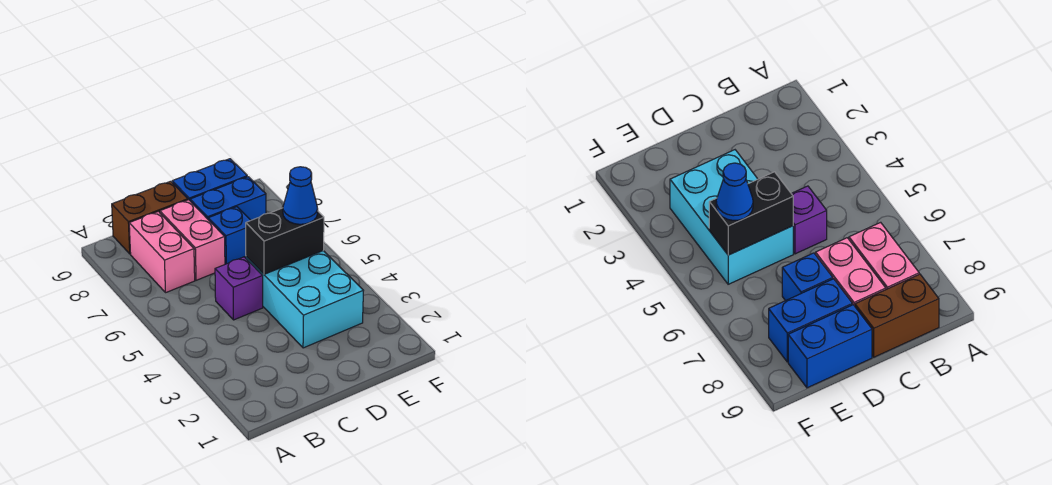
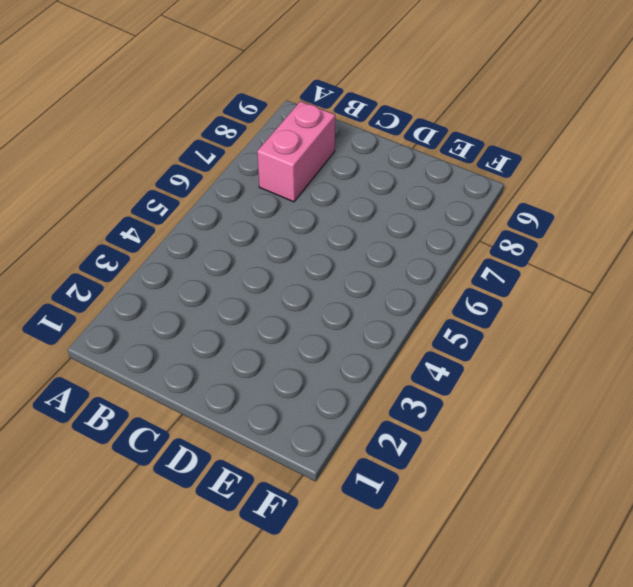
none -> brown 1x2 brick [112,181,188,254]
none -> purple 1x1 brick [215,257,263,320]

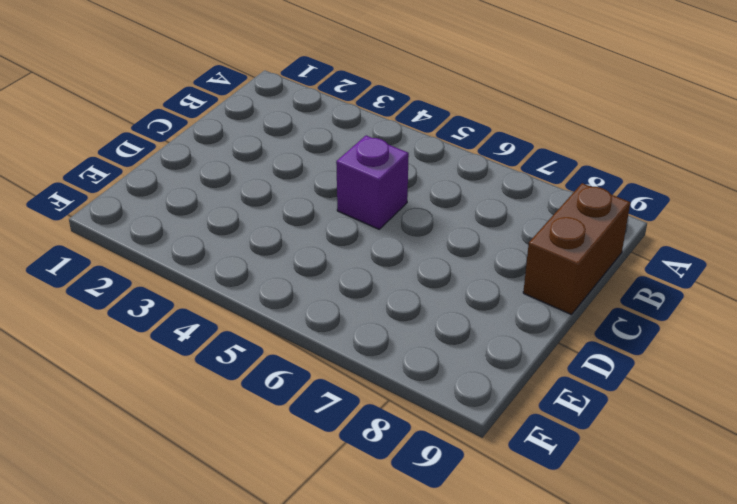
none -> pink 1x2 brick [129,211,195,292]
none -> pink 1x2 brick [160,200,225,280]

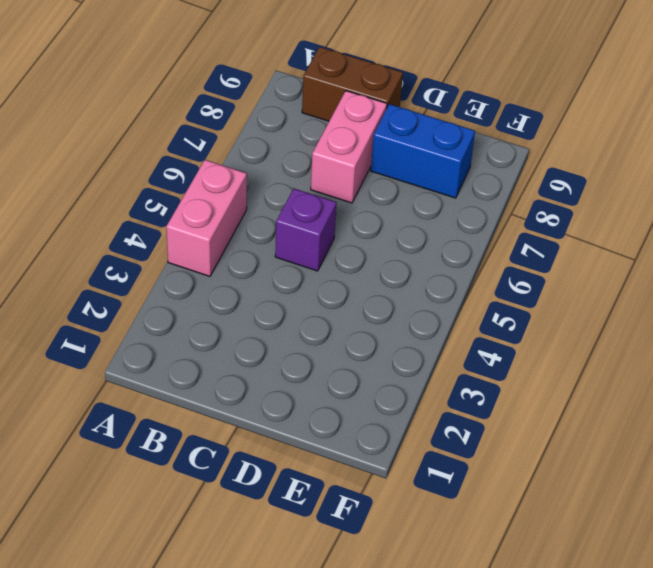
pink 1x2 brick [166,160,247,276] -> pink 1x2 brick moved to [129,211,195,292]
none -> cyan 2x3 brick [246,251,364,348]
none -> blue 1x1 brick [208,207,251,264]

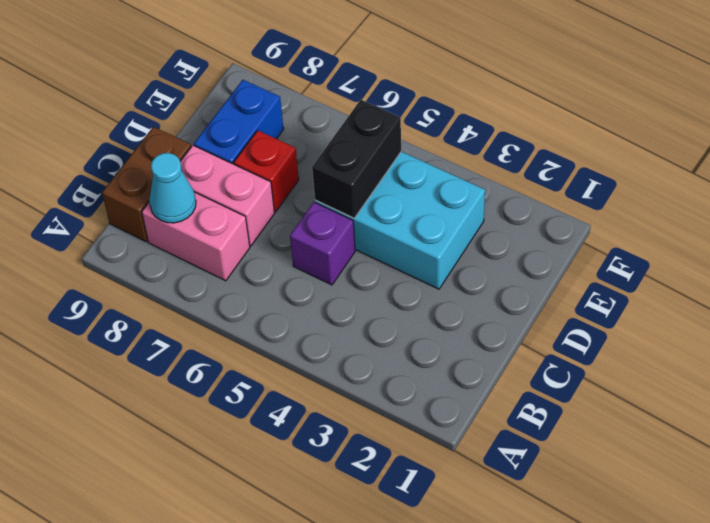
cyan 1x1 cone [149,153,196,223] -> none
red 1x1 brick [234,130,299,212] -> blue 1x1 brick [208,207,251,264]
none -> blue 1x2 brick [172,159,247,200]
none -> blue 1x1 cone [283,167,318,224]

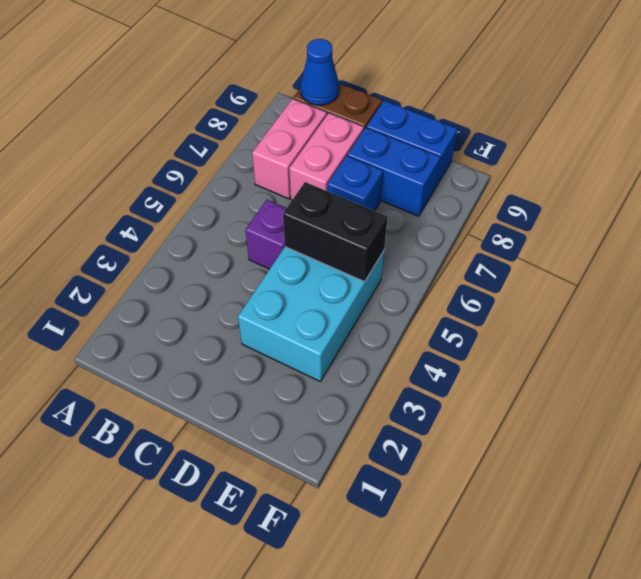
blue 1x1 cone [300,39,339,105] -> blue 1x1 cone moved to [283,167,318,224]

